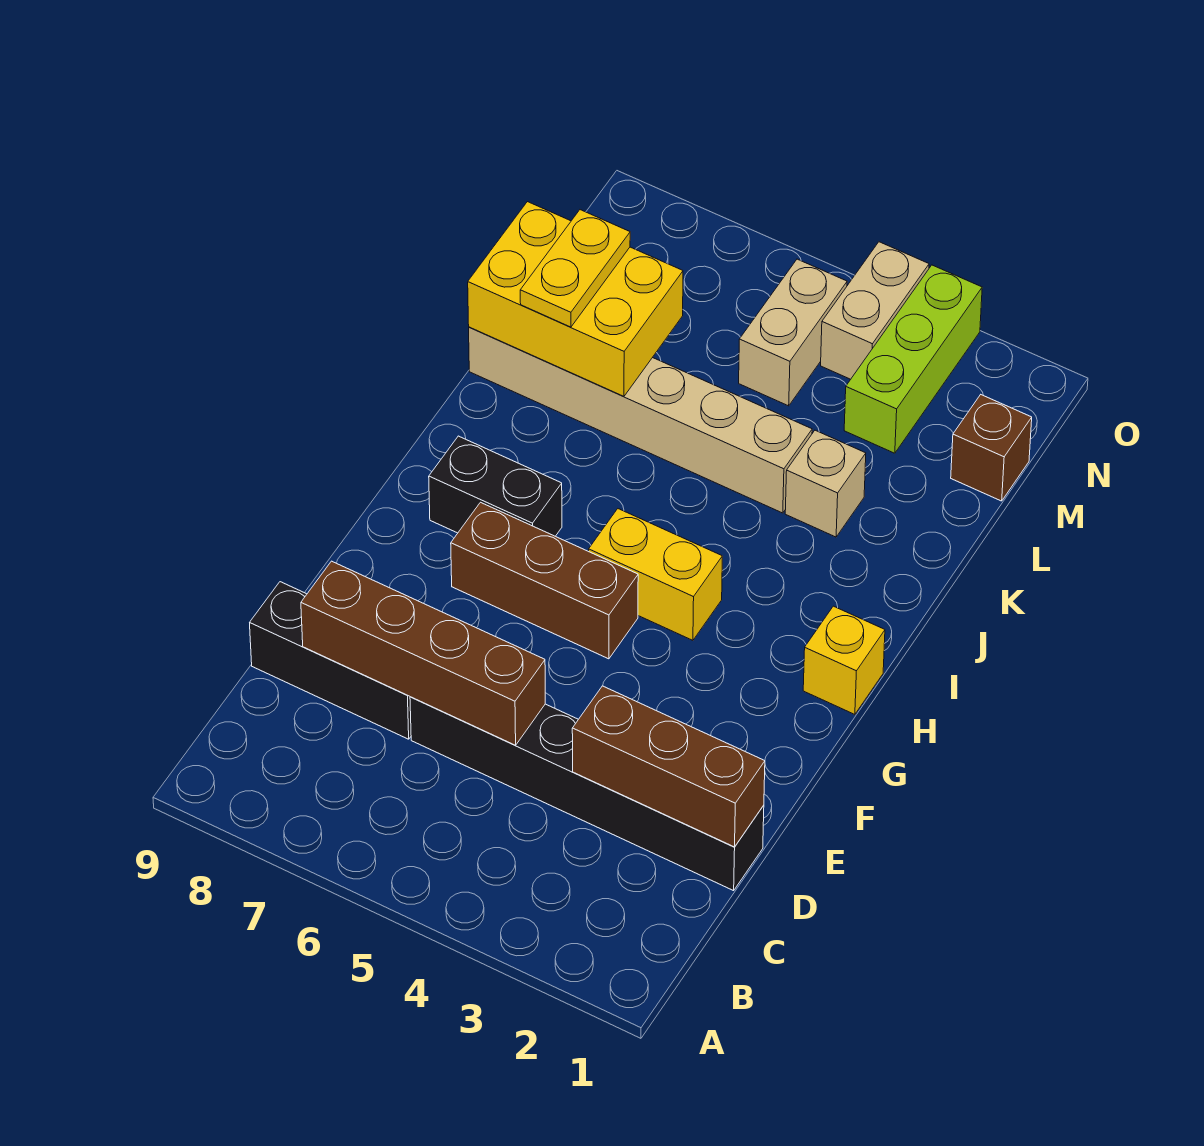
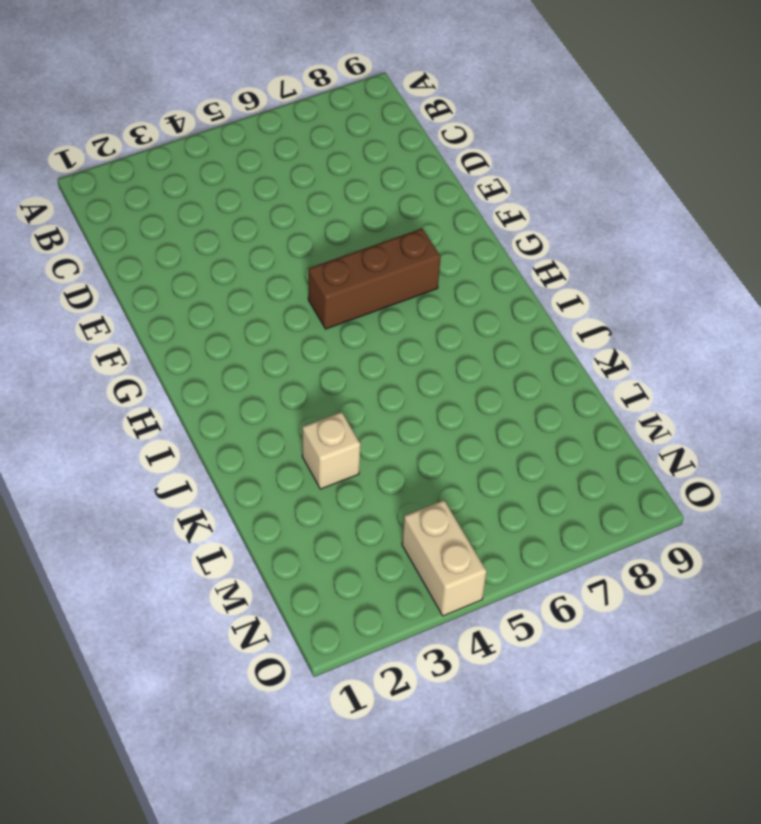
none -> black 1x6 brick [410,697,764,891]
none -> black 1x3 brick [250,582,411,739]
none -> yellow 1x1 brick [803,606,885,714]

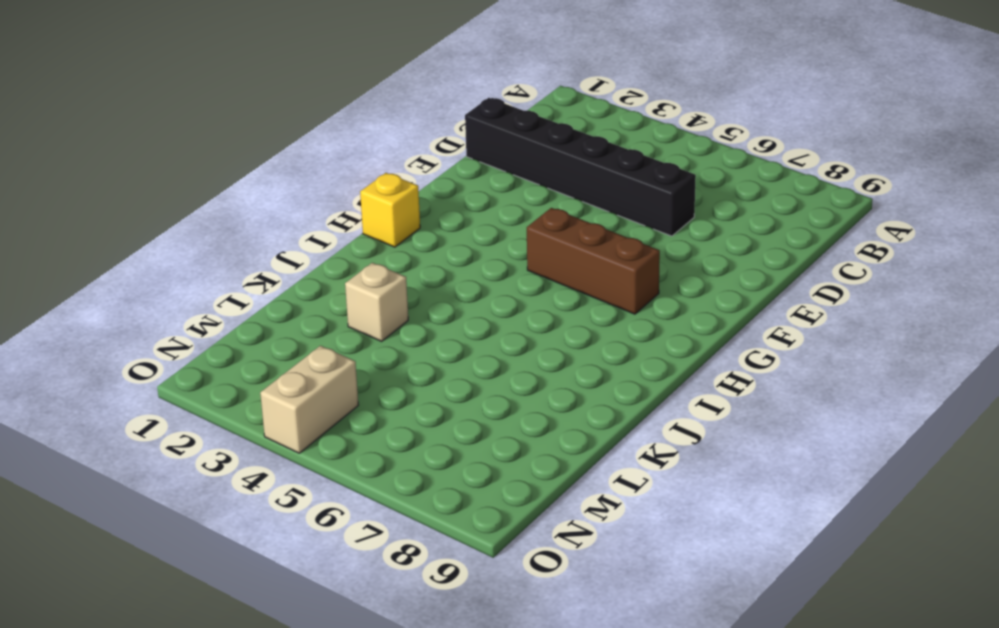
none -> black 1x3 brick [250,582,411,739]
none -> yellow 1x2 brick [589,509,722,640]
none -> black 1x2 brick [429,436,562,536]

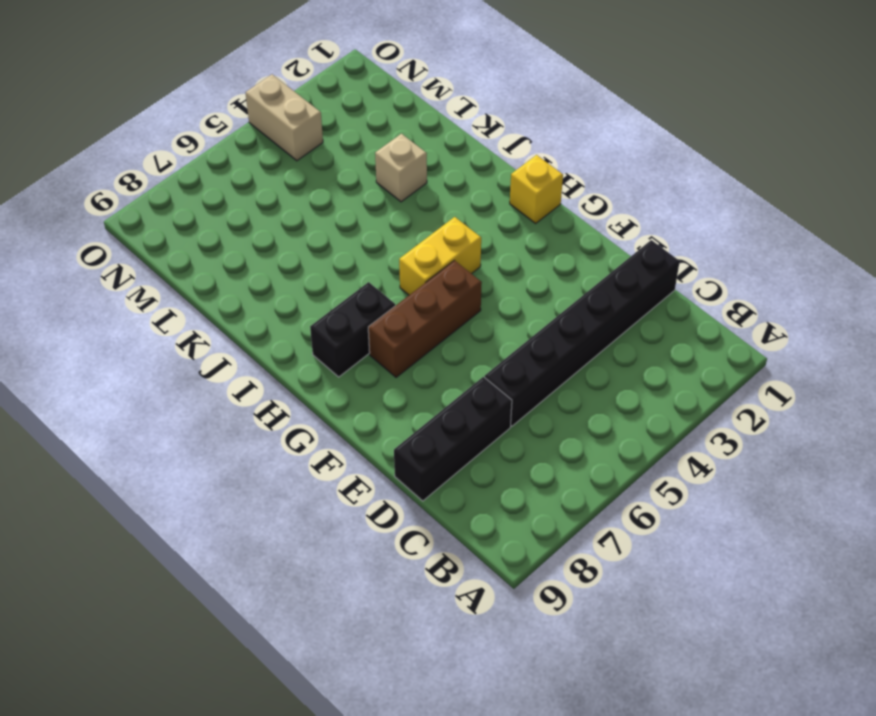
none -> tan 1x6 brick [469,327,812,513]
none -> brown 1x1 brick [951,395,1032,501]
none -> lime 1x3 brick [844,265,982,453]

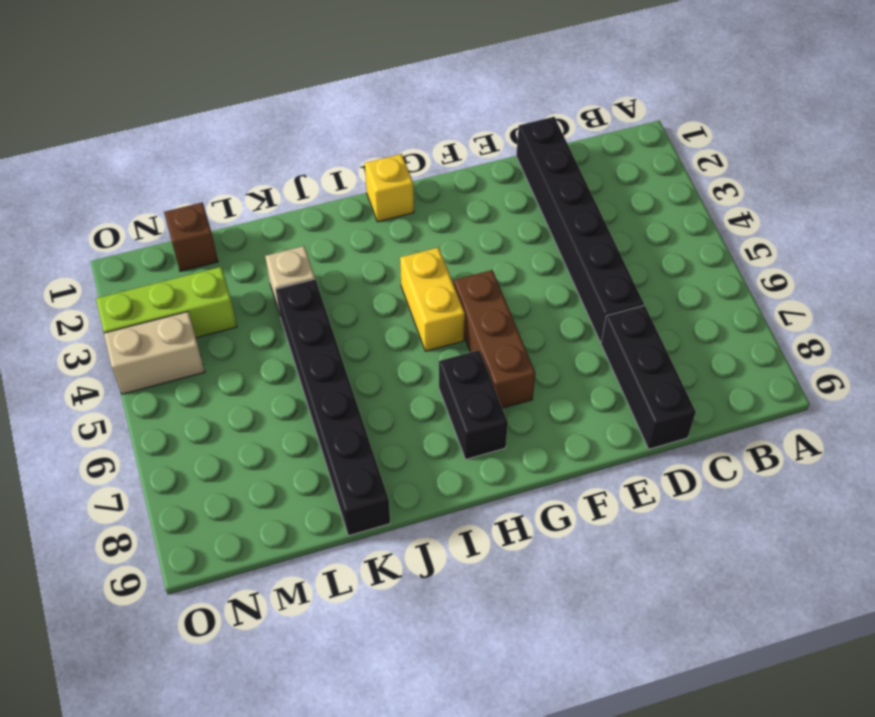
black 1x6 brick [276,279,390,536] -> tan 1x6 brick [469,327,812,513]
none -> tan 1x2 brick [739,259,847,406]
none -> brown 1x3 brick [572,686,765,847]
none -> brown 1x4 brick [301,561,545,745]

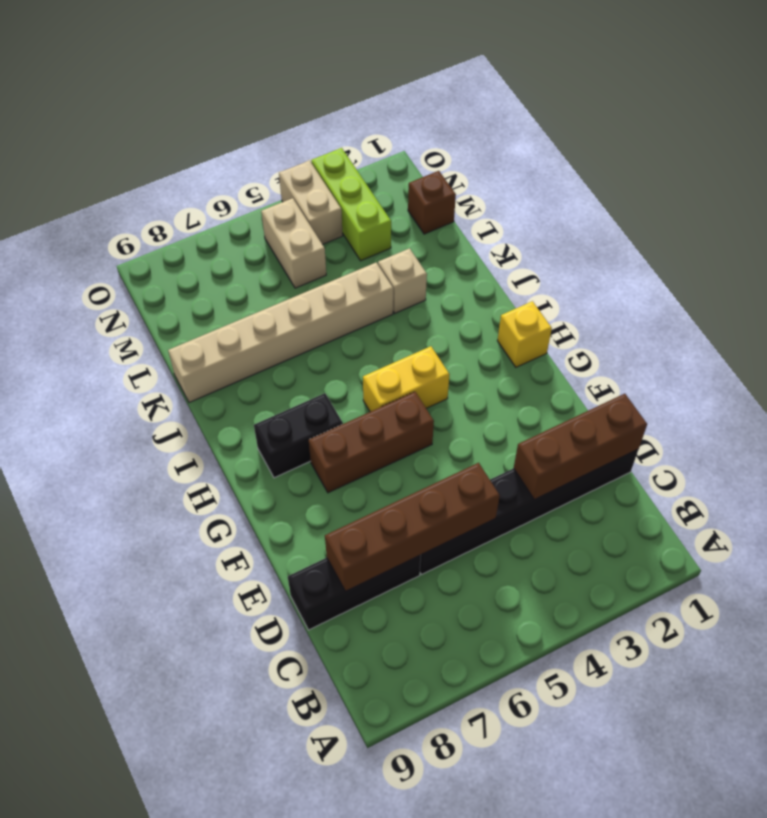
none -> yellow 2x3 brick [468,202,683,397]
none -> yellow 1x2 plate [520,210,630,327]

